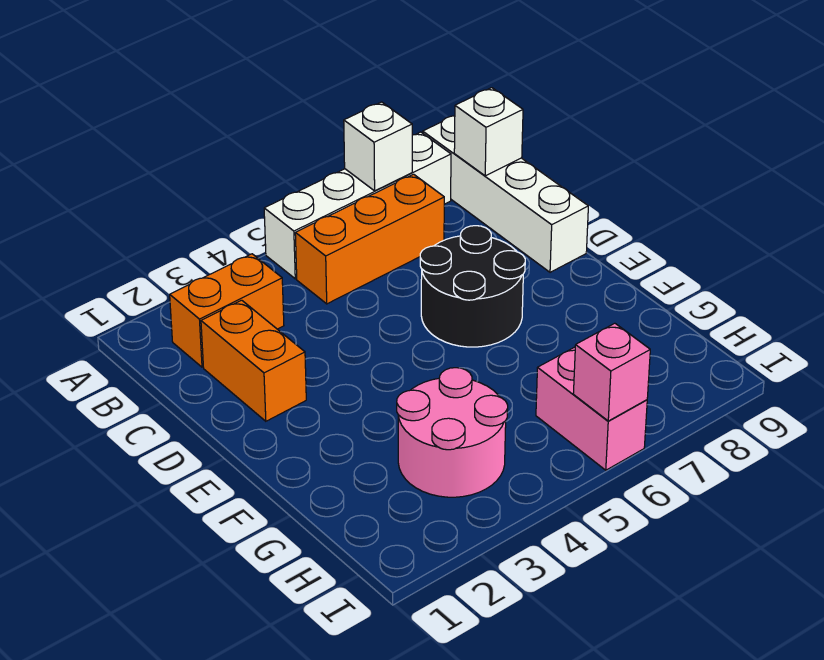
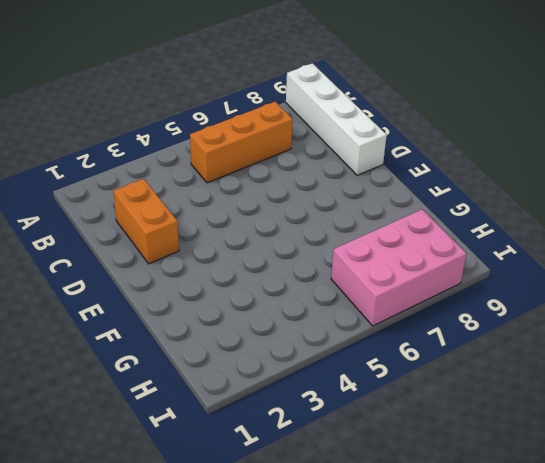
pink 2x3 brick [331,209,466,326] -> pink 1x2 brick [536,347,647,470]
none -> white 1x4 brick [264,132,451,279]
none -> orange 1x2 brick [170,254,284,367]

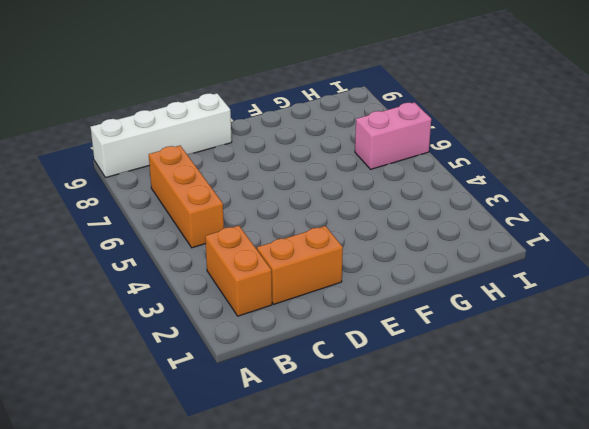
none -> white 1x4 brick [264,132,451,279]
none -> black 2x2 round brick [420,226,525,347]

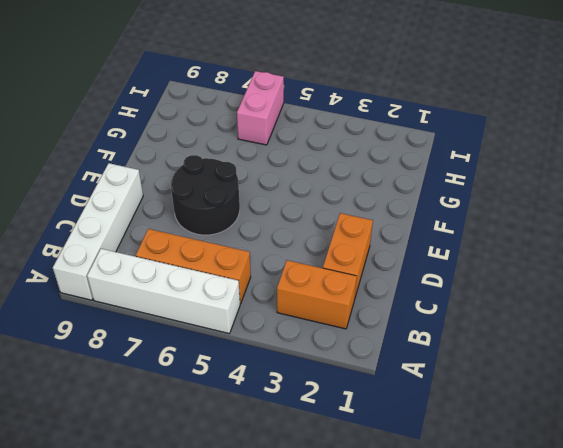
none -> pink 2x2 round brick [397,368,508,497]
none -> white 1x1 brick [344,102,412,191]

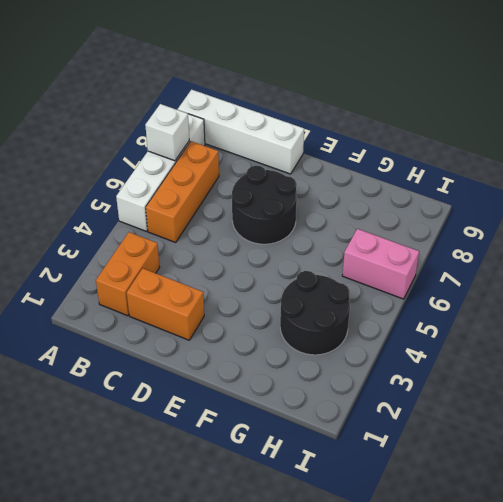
black 2x2 round brick [280,271,350,355] -> pink 2x2 round brick [397,368,508,497]
none -> white 1x1 brick [454,88,523,176]
none -> pink 1x1 brick [573,323,650,421]

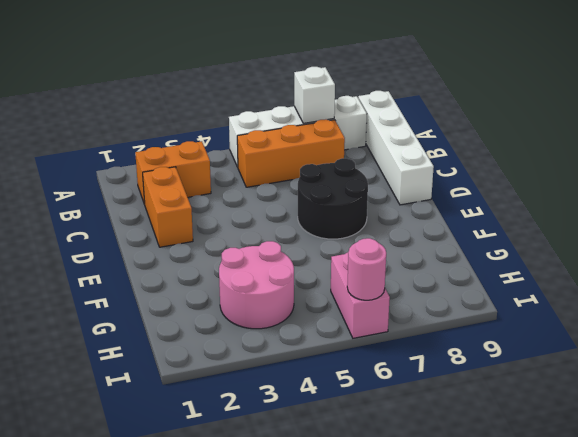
pink 1x1 round brick [347,238,386,300] -> pink 1x1 brick [573,323,650,421]
none -> white 1x1 brick [454,88,523,176]

